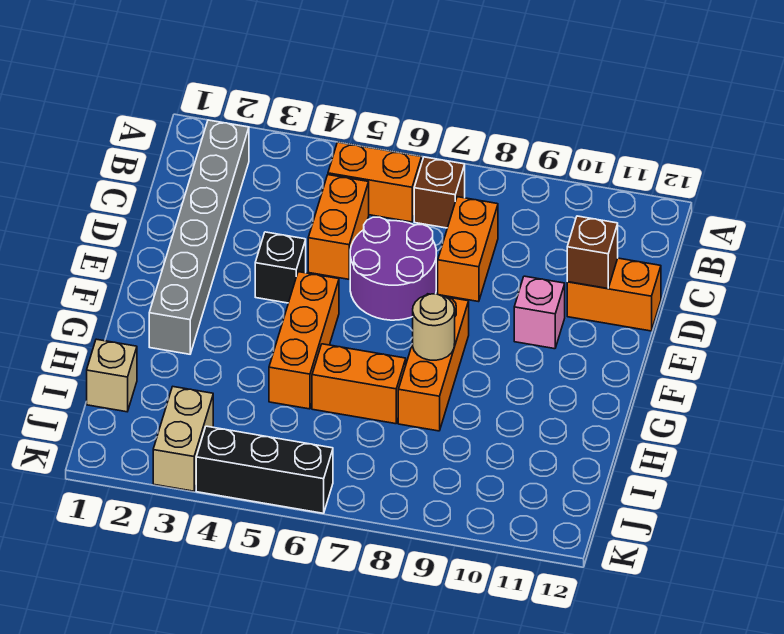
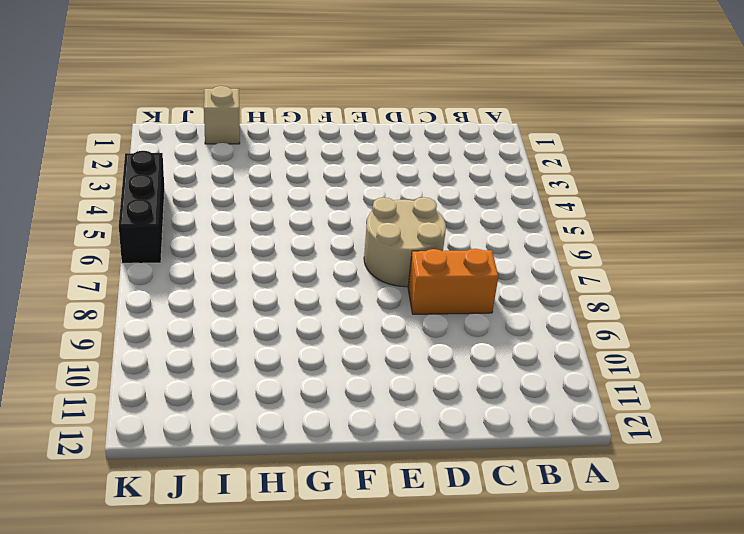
tan 2x2 round brick [364,197,446,287] -> purple 2x2 round brick [350,217,436,320]
none -> grey 1x6 brick [149,120,249,354]
none -> orange 1x2 brick [328,142,422,222]
none -> brown 1x1 brick [414,157,465,228]

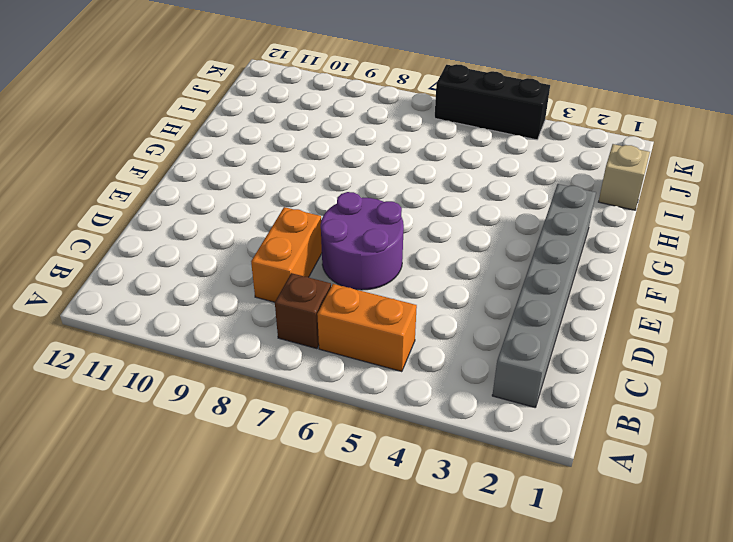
none -> orange 1x2 brick [308,175,369,279]
none -> orange 1x2 brick [567,258,661,331]
none -> black 1x1 brick [255,232,306,303]

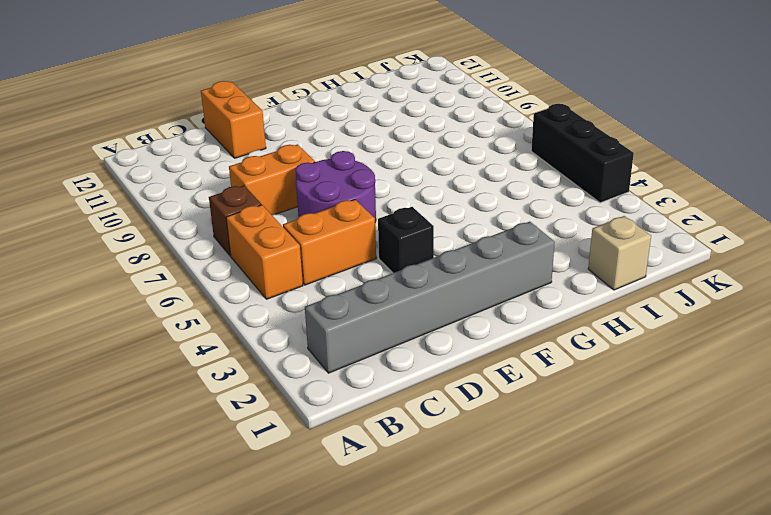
none -> pink 1x1 brick [514,276,565,349]
none -> orange 1x3 brick [269,272,339,409]
none -> orange 1x3 brick [398,294,469,431]

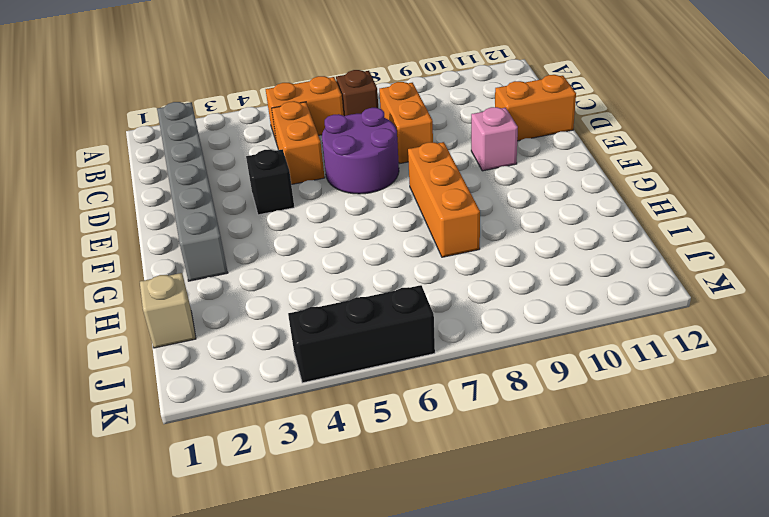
none -> orange 1x3 brick [269,272,339,409]
none -> orange 1x2 brick [312,344,406,424]
none -> tan 1x2 brick [153,387,213,491]

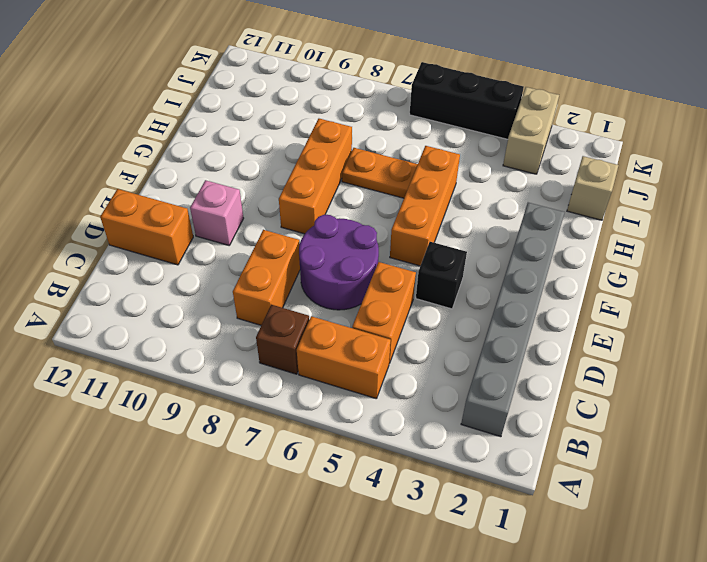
orange 1x2 plate [342,148,418,198] -> orange 1x2 brick [312,344,406,424]
none -> brown 1x1 brick [567,216,618,289]
none -> tan 1x1 round brick [412,294,455,360]

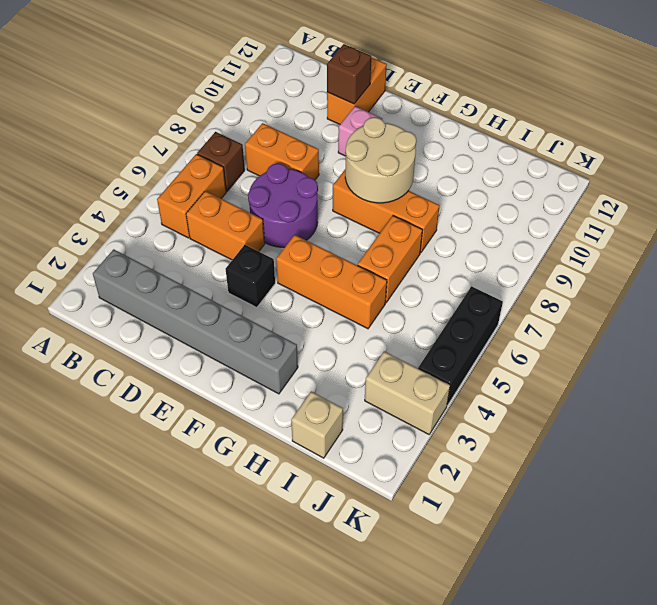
tan 2x2 round brick [345,117,416,203] -> tan 1x1 round brick [412,294,455,360]

